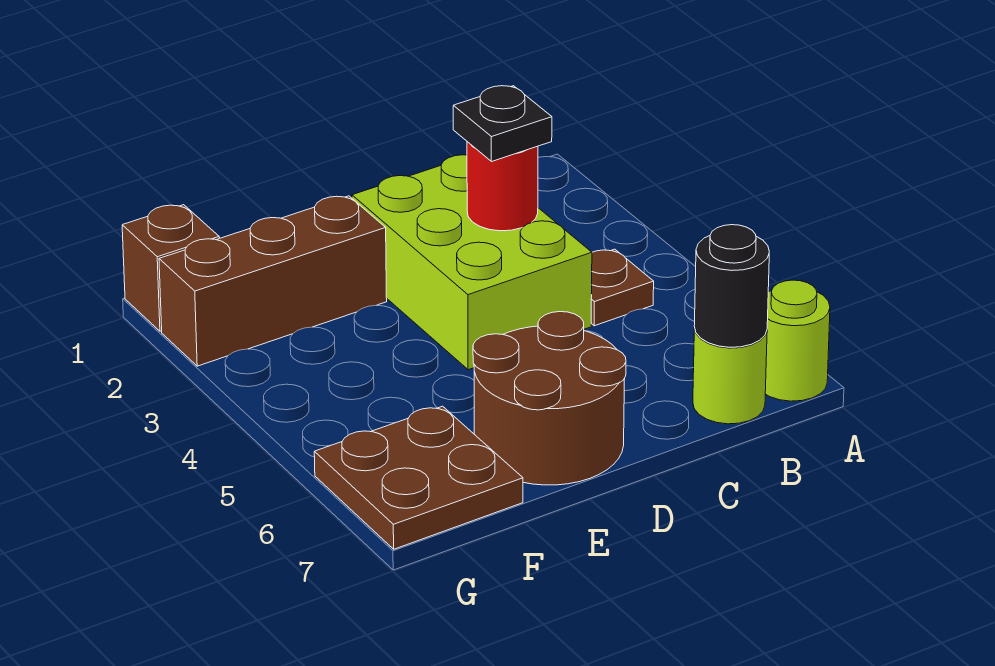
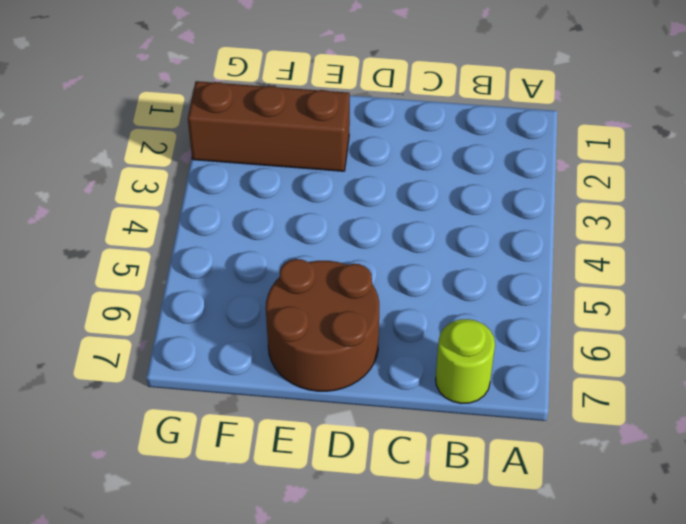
none -> lime 1x1 round brick [765,280,830,401]
none -> brown 1x1 plate [591,249,654,326]

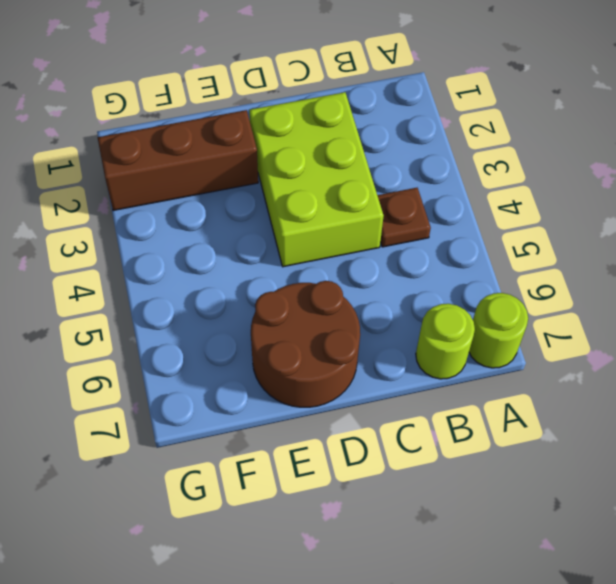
none -> brown 2x2 plate [314,406,523,549]
none -> brown 1x1 brick [122,205,219,331]

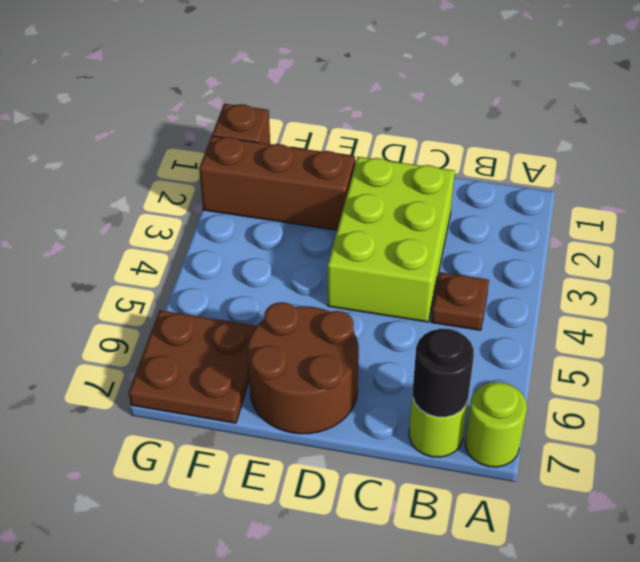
none -> red 1x1 round brick [467,142,538,231]
none -> black 1x1 plate [453,86,552,162]

